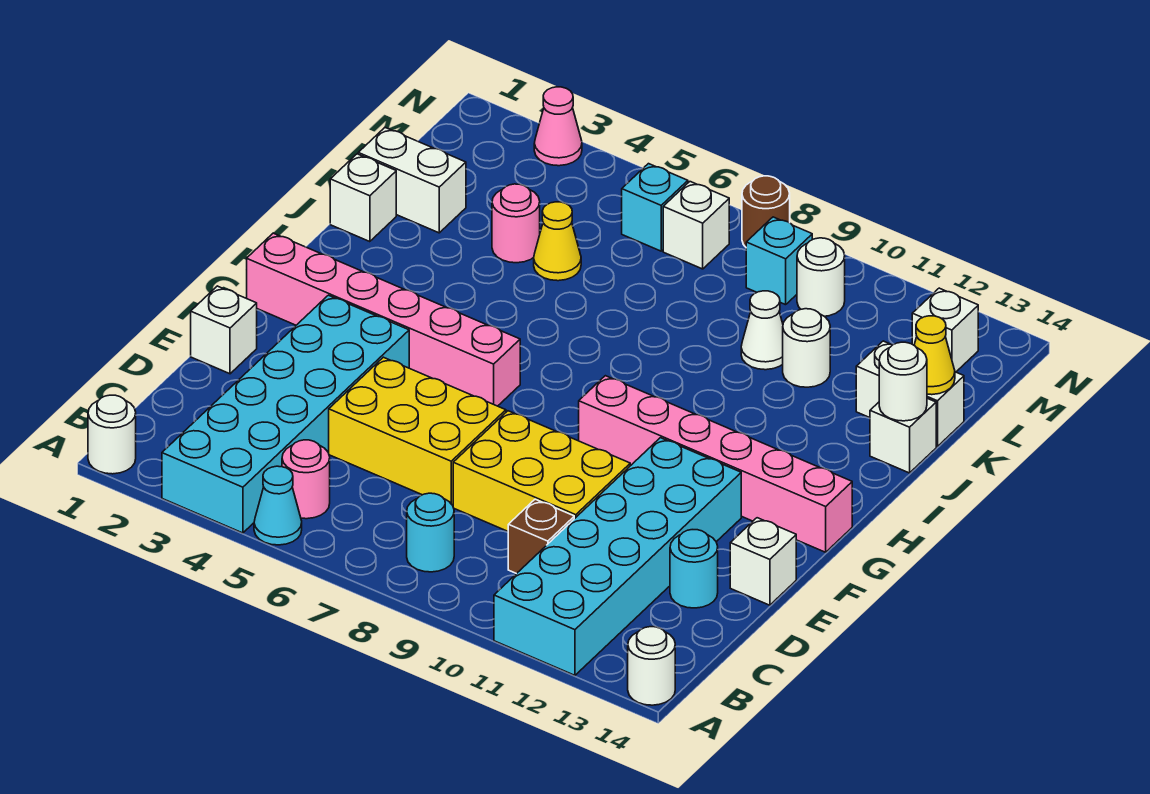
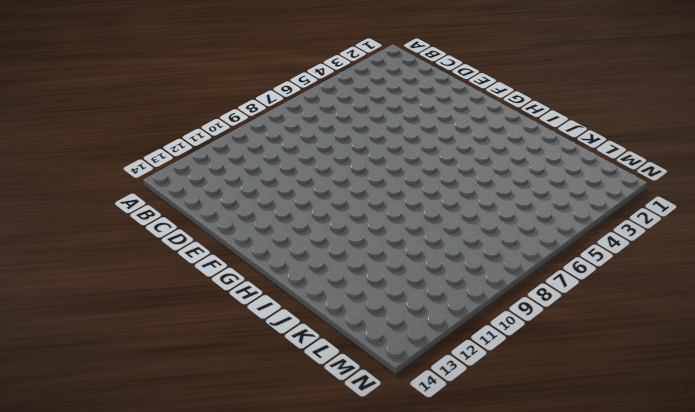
none -> white 1x1 round brick [88,395,136,474]
none -> cyan 2x6 brick [162,295,409,533]
none -> cyan 1x1 cone [254,466,302,545]
none -> cyan 2x6 brick [494,438,741,675]

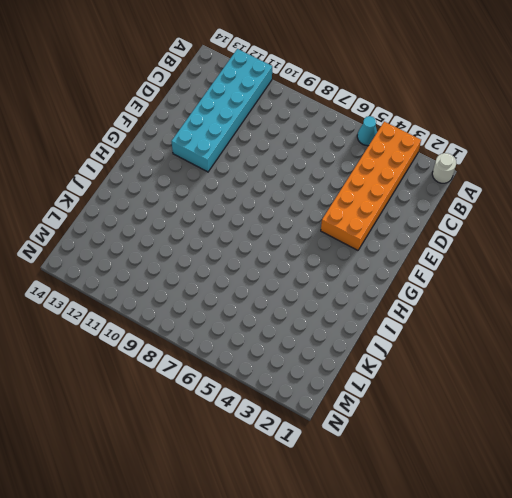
orange 2x6 brick [321,122,421,250] -> cyan 2x6 brick [162,295,409,533]
none -> white 1x1 round brick [628,627,675,705]
none -> pink 1x1 round brick [282,440,330,519]
none -> cyan 1x1 round brick [407,493,454,572]
none -> brown 1x1 brick [508,499,574,574]

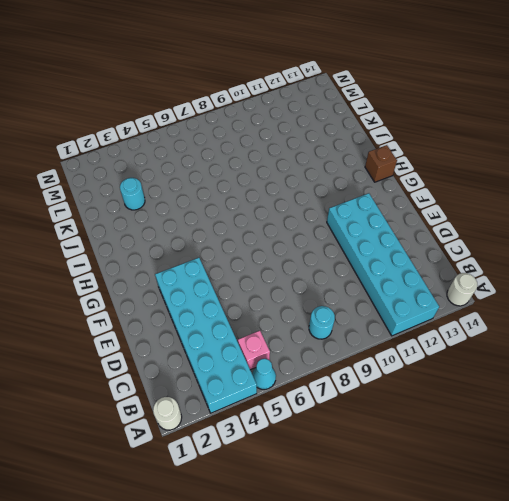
pink 1x1 brick [238,331,270,370] -> pink 1x1 round brick [282,440,330,519]
brown 1x1 brick [365,145,397,182] -> brown 1x1 brick moved to [508,499,574,574]
cyan 1x1 round brick [120,178,145,210] -> cyan 1x1 round brick moved to [670,530,718,608]
none -> yellow 2x3 brick [328,357,506,505]
none -> yellow 2x3 brick [453,411,630,531]
none -> white 1x1 brick [191,286,257,374]
none -> white 1x1 brick [730,518,796,605]

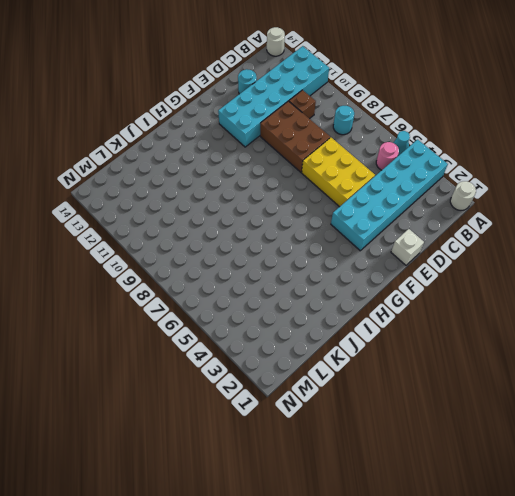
brown 2x3 brick [260,101,330,172] -> yellow 2x3 brick [453,411,630,531]
none -> white 1x1 brick [730,518,796,605]
none -> pink 1x6 brick [247,233,520,406]
none -> pink 1x6 brick [579,376,852,552]
none -> white 1x1 brick [330,154,396,242]

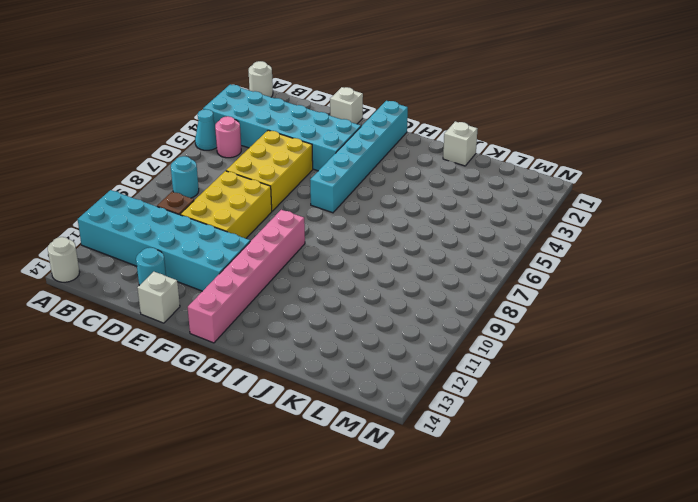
cyan 1x6 brick [310,101,408,213] -> pink 1x6 brick [247,233,520,406]
none -> white 1x1 brick [870,398,936,473]
none -> white 1x2 brick [358,128,466,233]
none -> pink 1x1 round brick [492,184,540,263]
none -> yellow 1x1 cone [534,202,581,281]

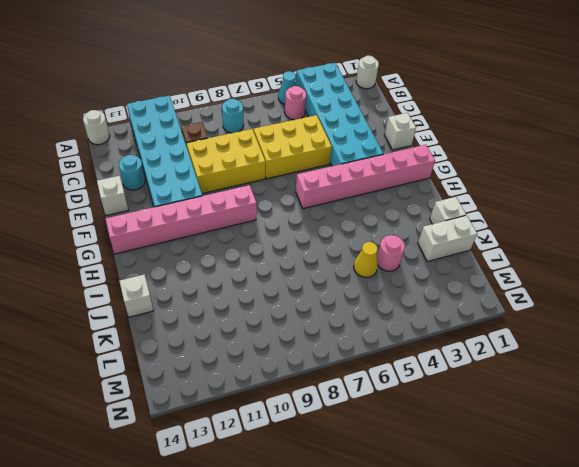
none -> white 1x1 cone [741,291,783,370]
none -> white 1x1 round brick [783,309,830,387]
none -> white 1x2 brick [856,341,964,447]
none -> cyan 1x1 brick [622,164,688,251]

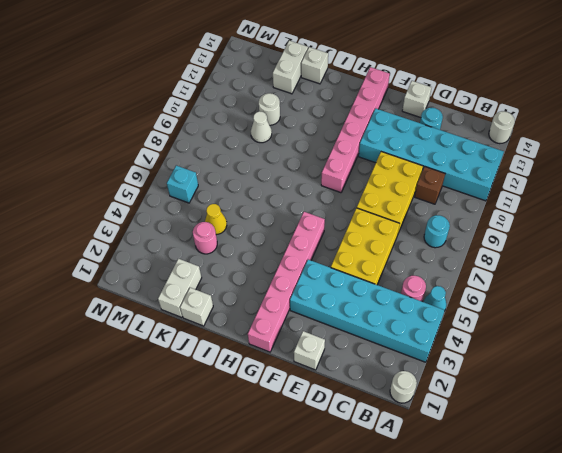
none -> white 1x1 brick [663,182,729,269]
none -> cyan 1x1 brick [746,217,812,305]
none -> white 1x1 round brick [797,238,845,316]
none -> white 1x1 brick [912,288,978,372]

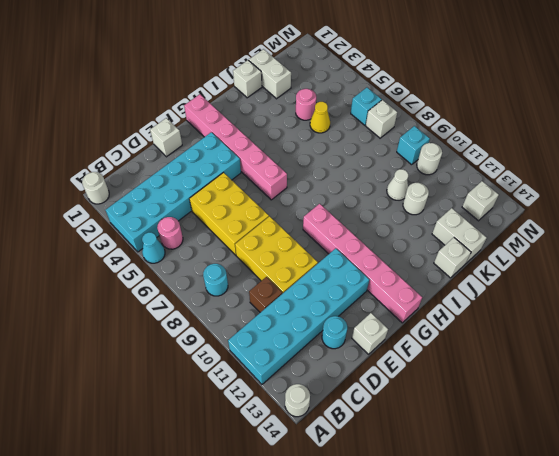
none -> pink 1x1 cone [534,87,582,166]
none -> brown 1x1 round brick [742,176,790,247]
none -> white 1x1 round brick [879,342,927,421]
none -> yellow 1x1 cone [914,316,955,395]

